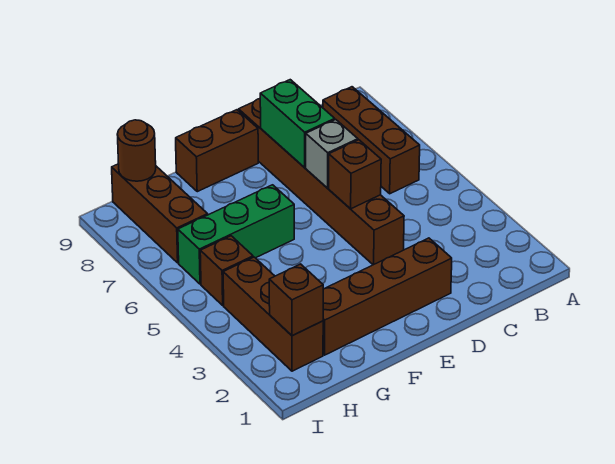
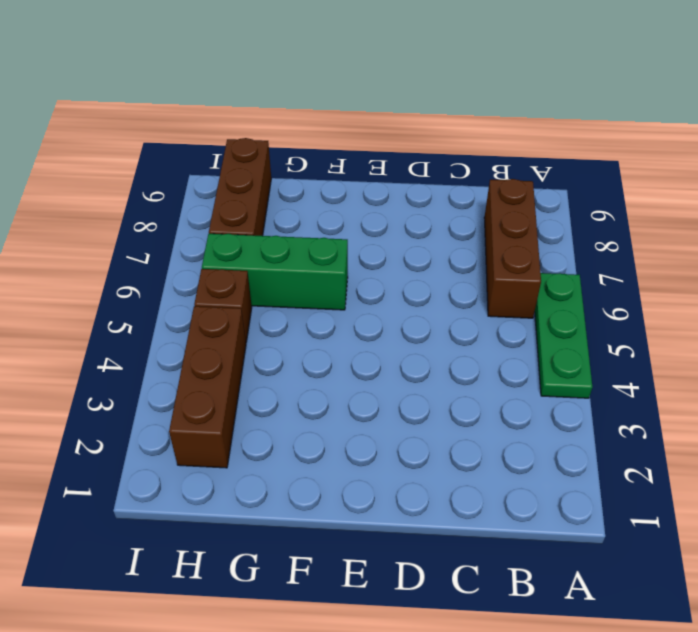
green 1x3 plate [535,273,592,398] -> none
none -> brown 1x4 brick [323,238,452,355]
none -> brown 1x6 brick [239,99,404,265]
none -> brown 1x2 brick [176,110,258,192]

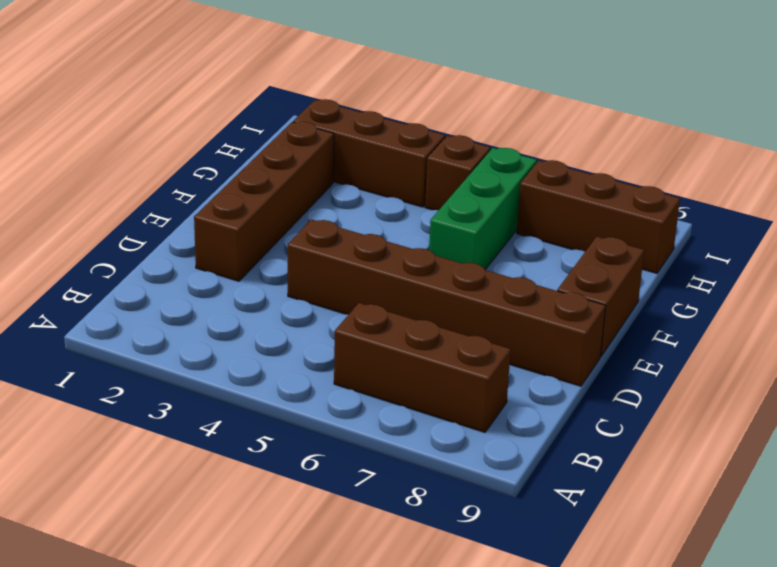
none -> brown 1x1 brick [329,140,381,209]
none -> grey 1x1 brick [306,120,358,188]
none -> green 1x2 brick [260,80,335,168]

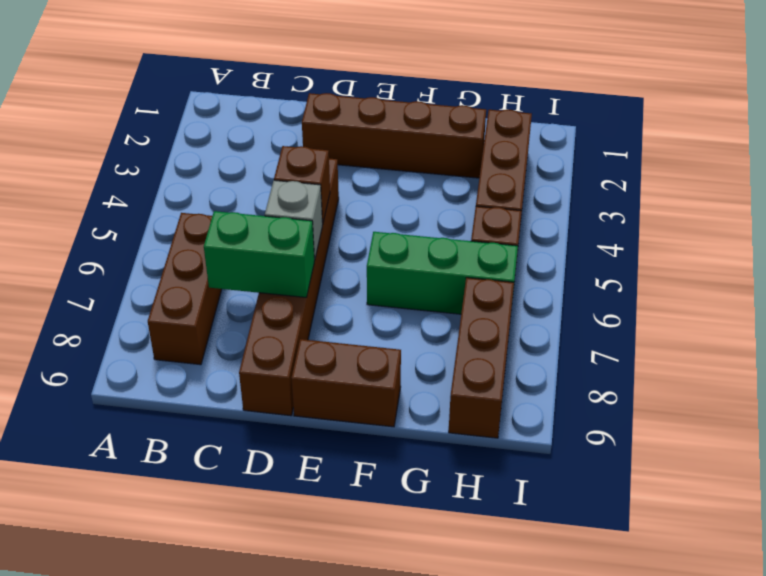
green 1x2 brick [204,211,314,298] -> green 1x2 brick turned to [260,80,335,168]
none -> brown 1x1 brick [269,264,323,336]
none -> brown 1x1 round brick [117,120,156,181]

